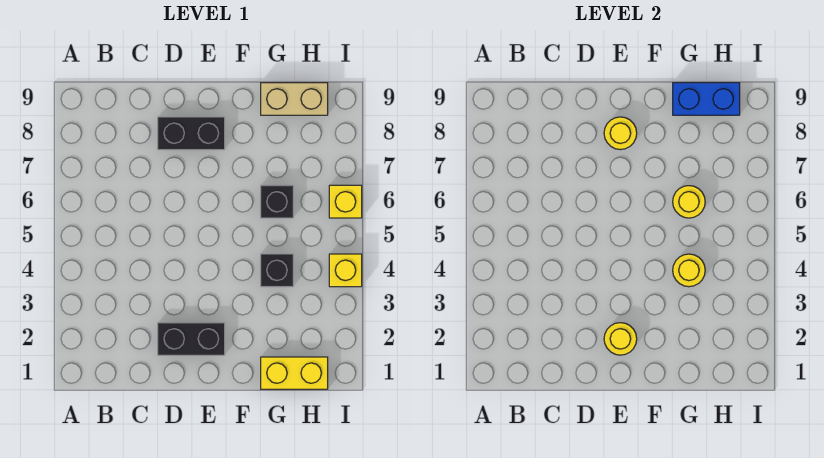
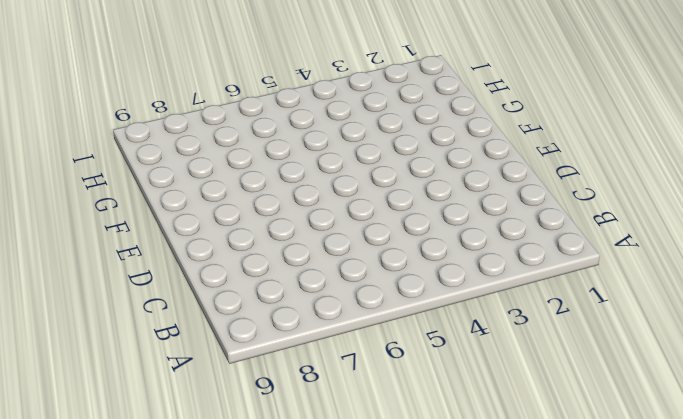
none -> black 1x2 brick [158,323,225,355]
none -> black 1x2 brick [158,117,225,150]
none -> yellow 1x2 brick [261,357,328,389]

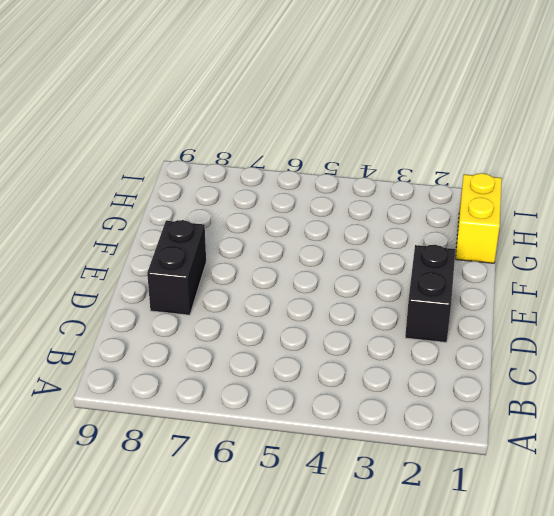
none -> black 1x1 brick [261,254,293,287]
none -> black 1x1 brick [261,185,293,218]
none -> tan 1x2 brick [261,83,328,115]

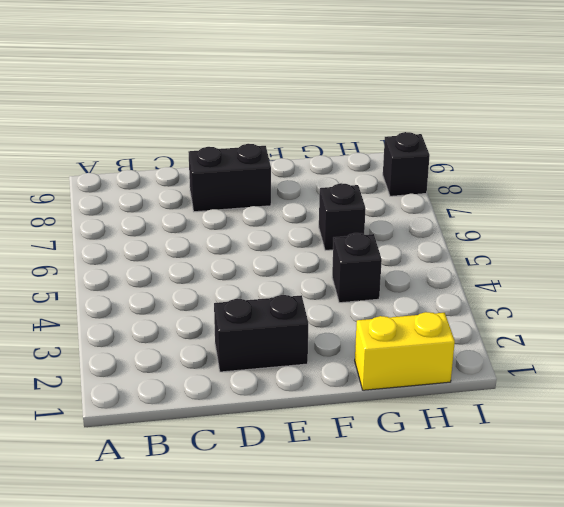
black 1x1 brick [383,132,430,196] -> none
none -> tan 1x2 brick [261,83,328,115]
none -> yellow 1x1 brick [329,254,362,287]
none -> yellow 1x1 brick [329,185,362,218]

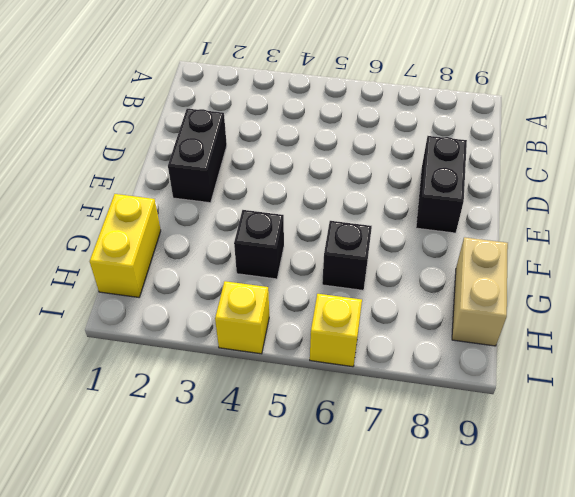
none -> yellow 1x1 round brick [604,323,637,355]
none -> yellow 1x1 round brick [604,117,637,150]
none -> yellow 1x1 round brick [673,254,705,287]

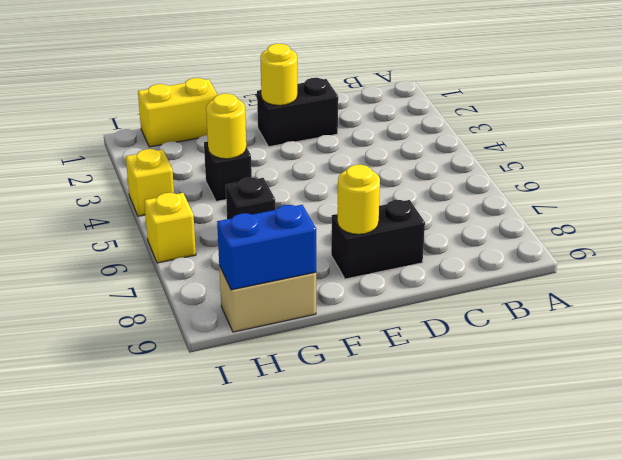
none -> yellow 1x1 round brick [673,186,705,218]

